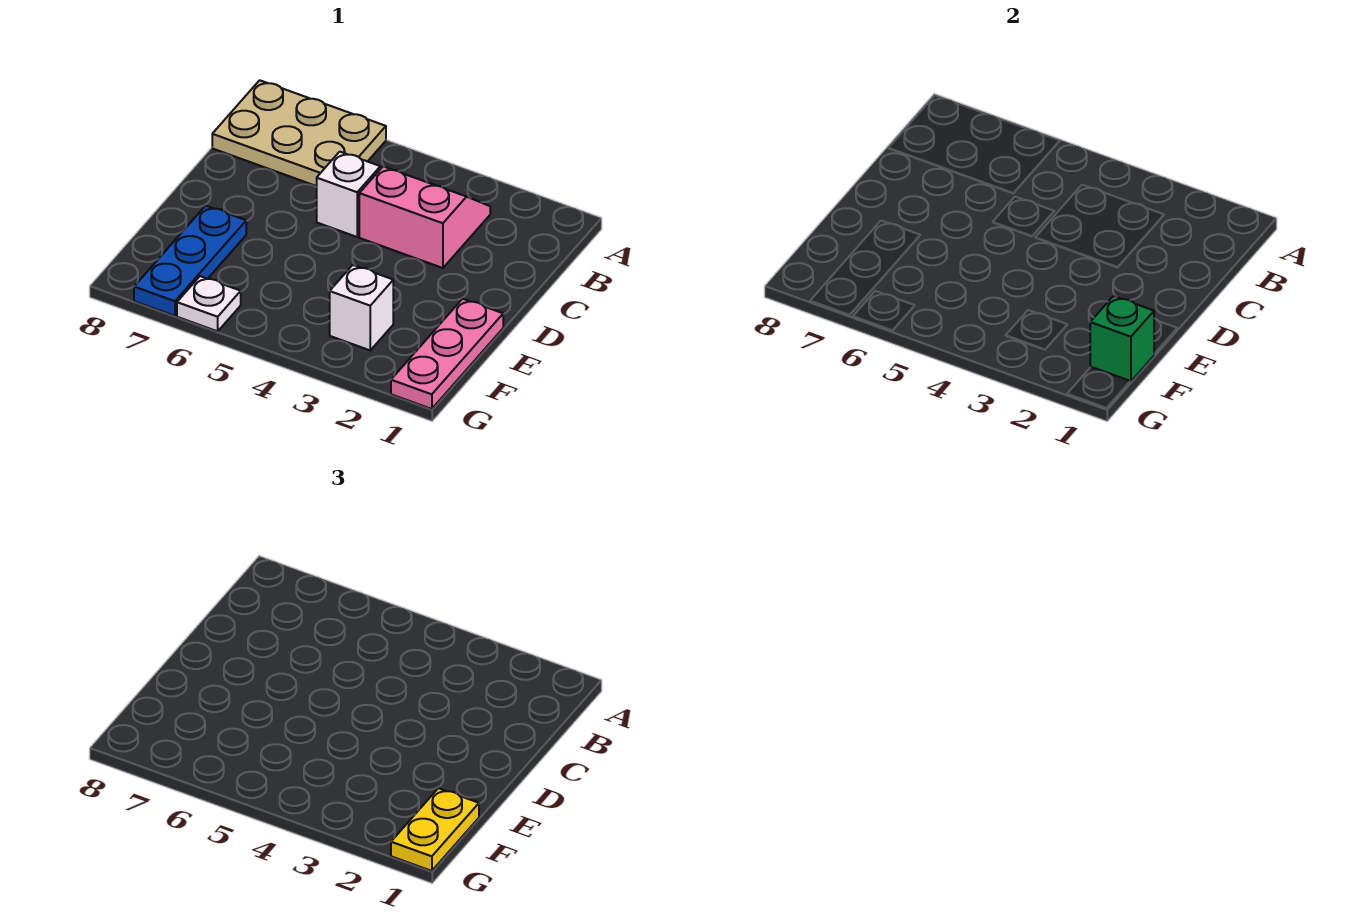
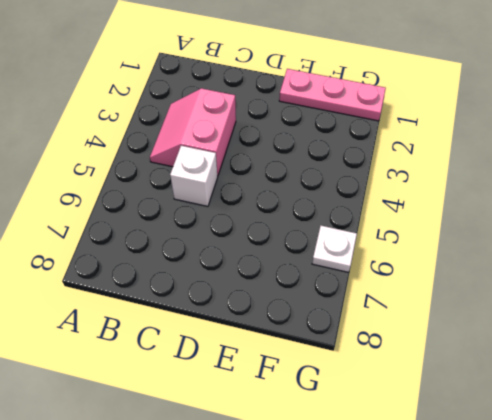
none -> tan 2x3 plate [212,80,386,186]
none -> blue 1x3 plate [134,206,246,316]

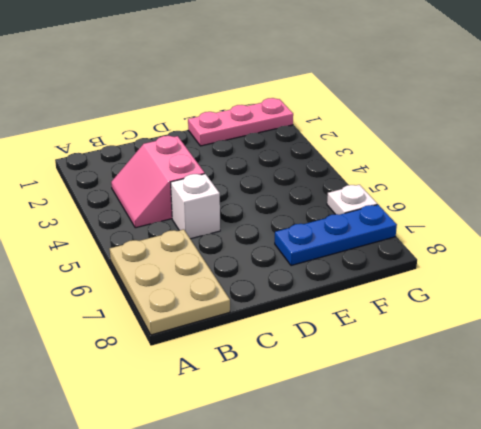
none -> white 1x1 brick [330,265,393,350]
none -> green 1x1 brick [1090,296,1154,381]

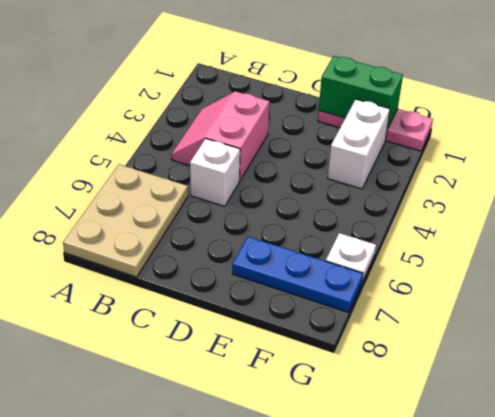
green 1x2 brick [319,56,403,129] -> green 1x1 brick [1090,296,1154,381]
white 1x2 brick [328,99,390,189] -> white 1x1 brick [330,265,393,350]
none -> yellow 1x2 plate [391,788,479,871]

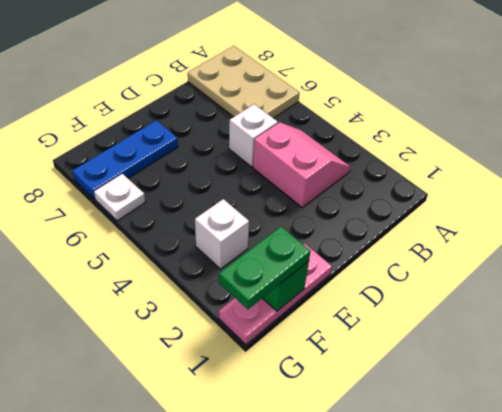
green 1x2 plate [219,226,311,309] -> yellow 1x2 plate [391,788,479,871]

